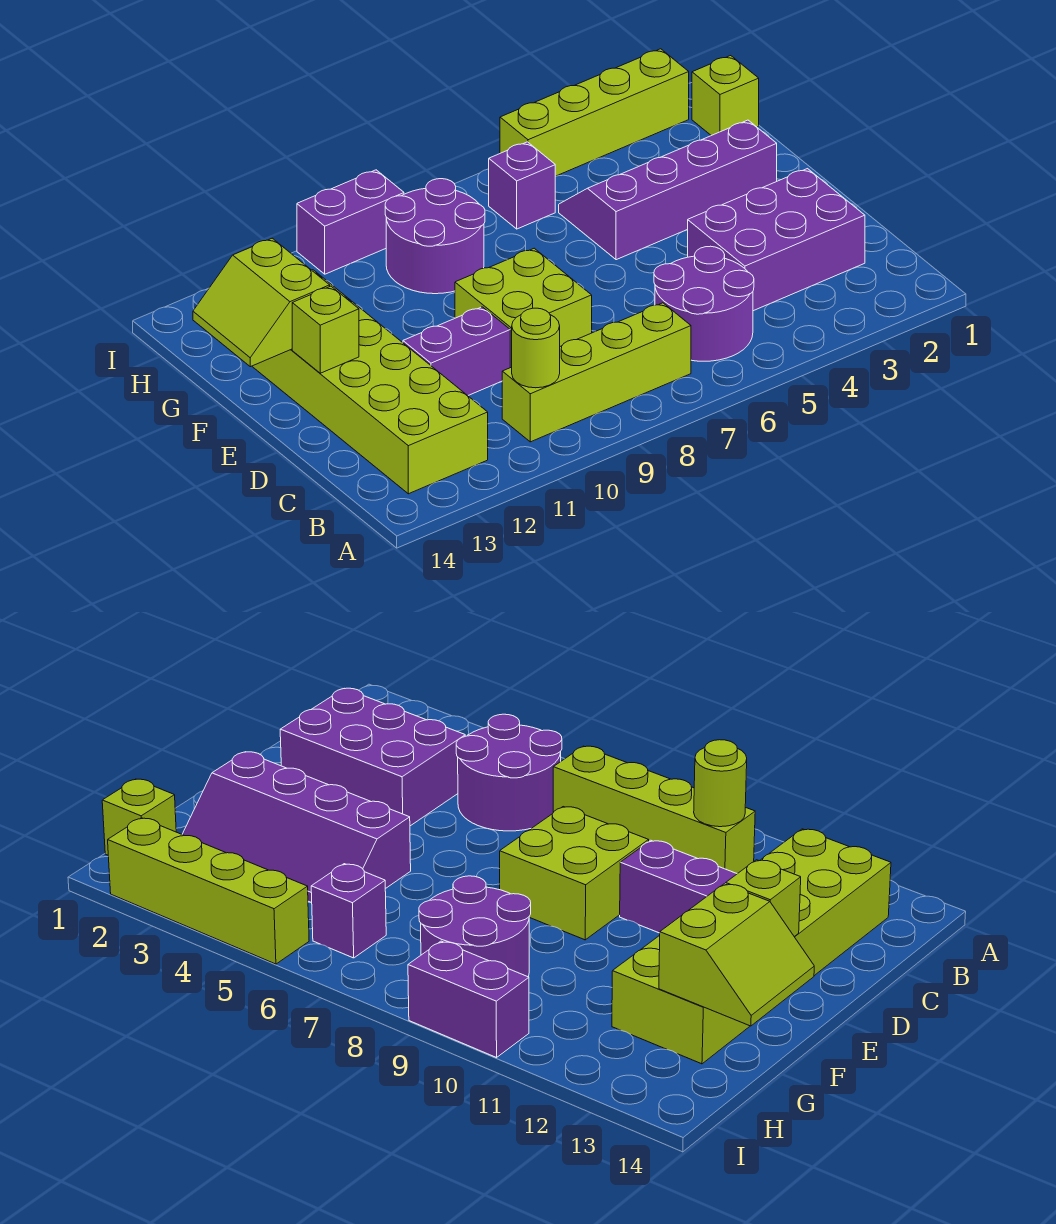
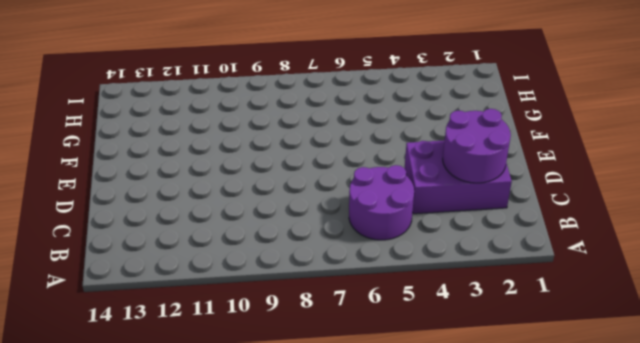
purple 2x2 round brick [443,109,511,183] -> purple 2x2 round brick moved to [385,179,485,294]
none -> lime 1x4 brick [502,303,691,442]
none -> lime 2x6 brick [252,270,488,494]
none -> lime 2x2 brick [455,248,592,368]

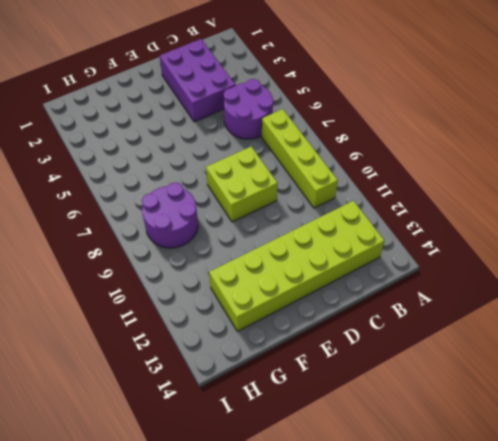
none -> purple 1x2 brick [403,307,510,396]
none -> purple 2x4 slope [559,120,777,260]
none -> lime 1x1 brick [692,56,759,136]

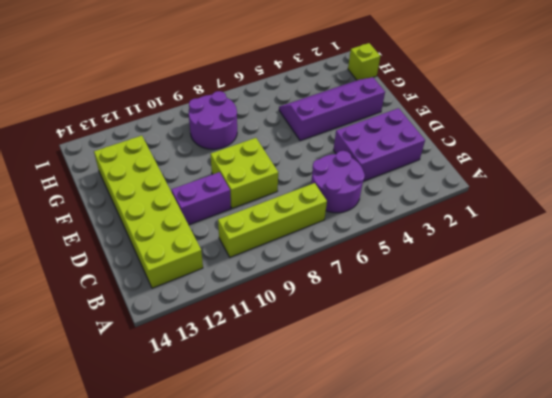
none -> purple 1x1 brick [489,142,556,229]
none -> lime 1x4 brick [500,49,689,176]
none -> purple 1x2 brick [297,170,404,274]

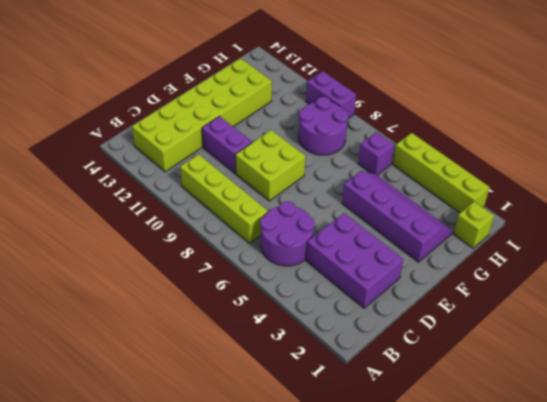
none -> lime 1x1 round brick [512,308,560,388]
none -> lime 1x1 brick [292,286,359,373]
none -> lime 2x2 slope [193,238,330,367]

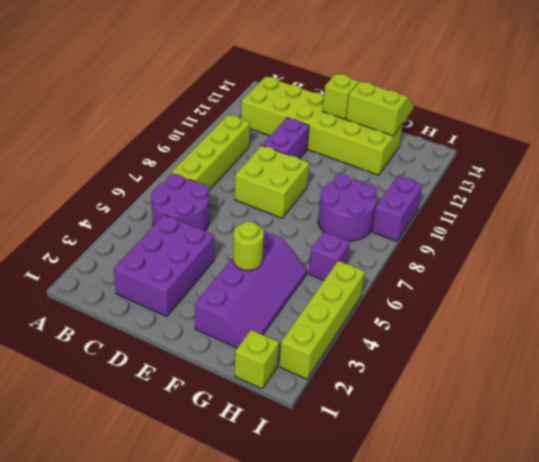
lime 1x1 round brick [233,222,264,270] -> lime 1x1 round brick moved to [512,308,560,388]

